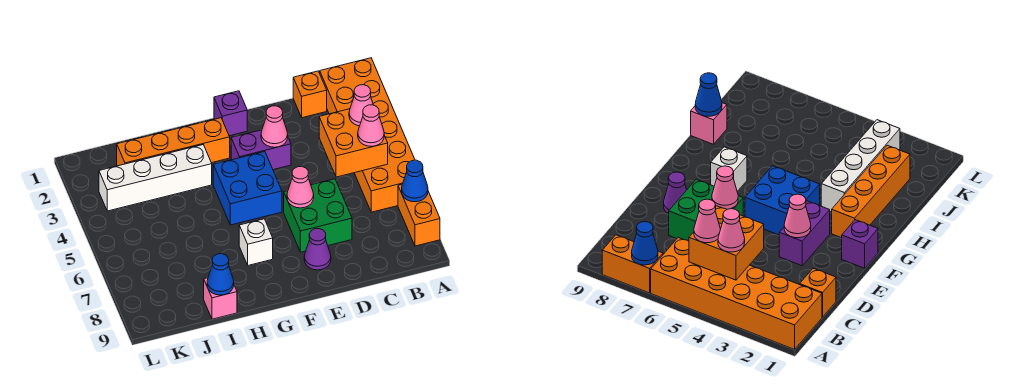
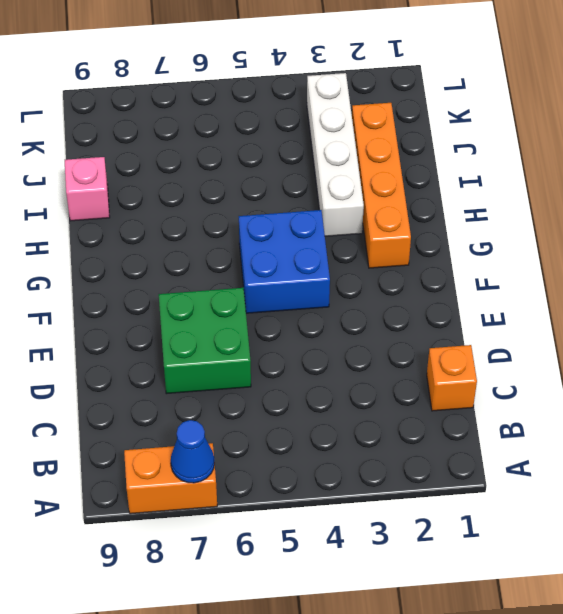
none -> orange 2x6 brick [320,58,415,212]
none -> purple 1x2 brick [231,130,291,170]
none -> purple 1x1 cone [304,229,331,270]

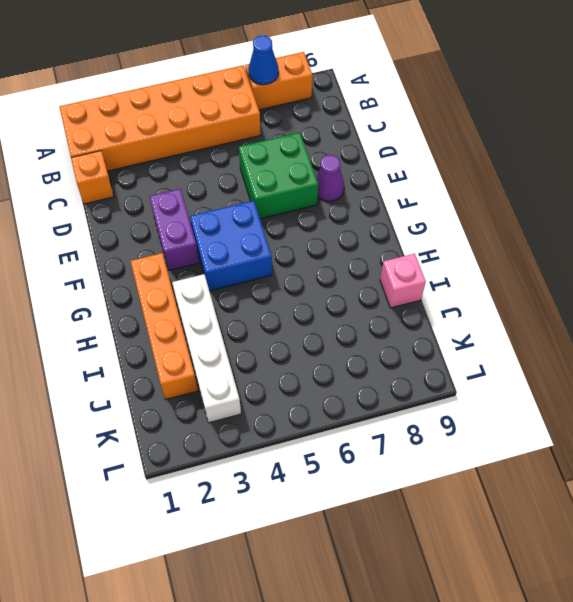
none -> purple 1x1 brick [214,91,247,136]
none -> white 1x1 brick [239,219,273,265]
none -> orange 2x2 brick [319,109,388,177]

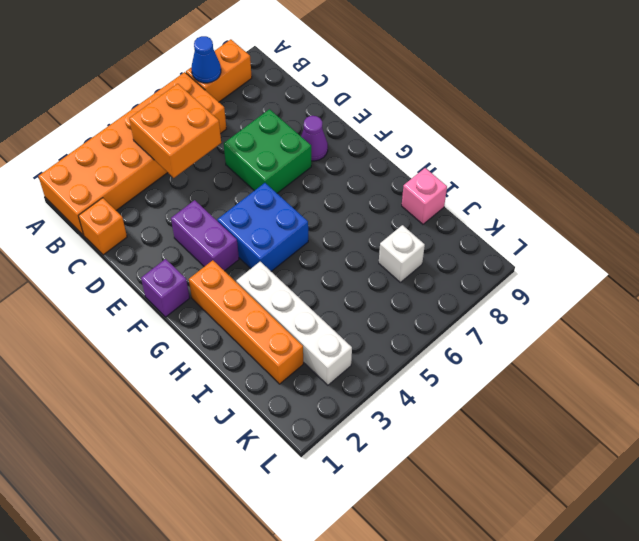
white 1x1 brick [379,225,425,282] -> white 1x1 brick moved to [239,219,273,265]
none -> pink 1x1 cone [261,106,288,147]
none -> pink 1x1 cone [287,167,314,208]
none -> blue 1x1 cone [207,254,234,295]

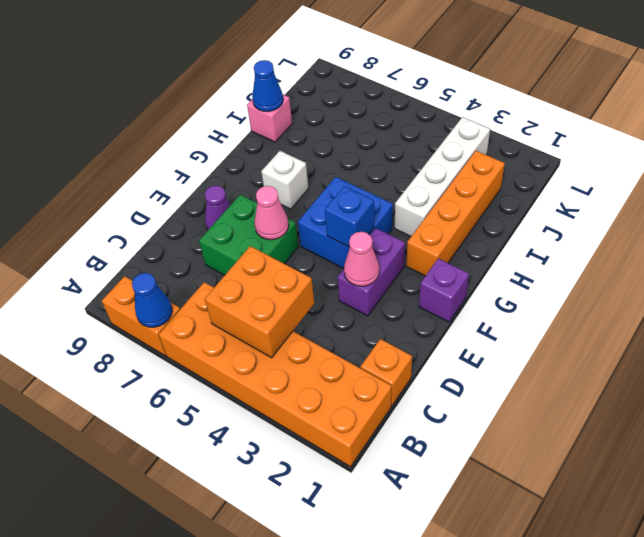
blue 1x1 brick [325,186,374,247] -> none
none -> pink 1x1 cone [349,85,373,126]
none -> pink 1x1 cone [358,105,384,146]

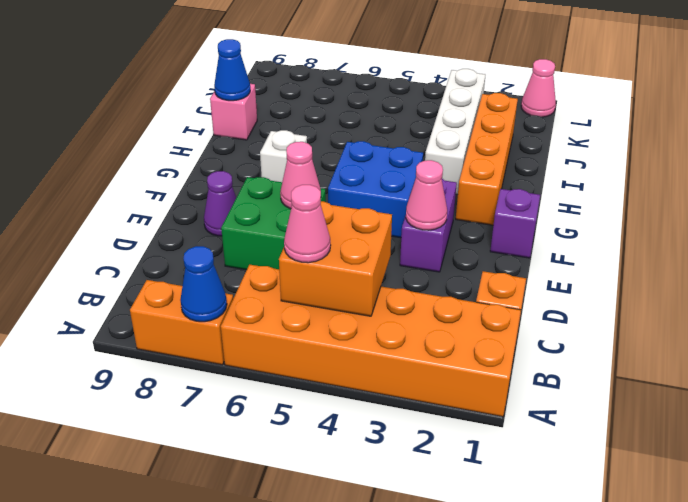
pink 1x1 cone [521,59,556,117] -> pink 1x1 cone moved to [349,85,373,126]

